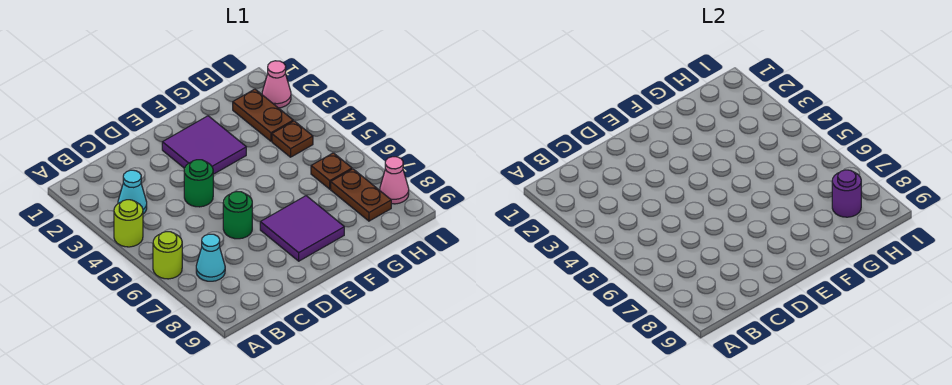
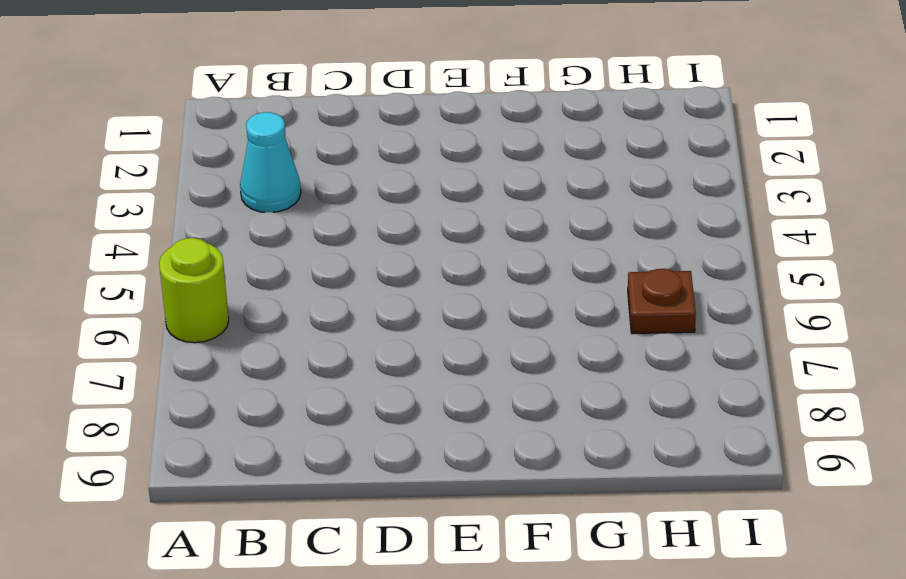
none -> lime 1x1 round brick [114,200,143,247]
none -> cyan 1x1 cone [196,234,225,281]
none -> green 1x1 round brick [184,160,213,207]

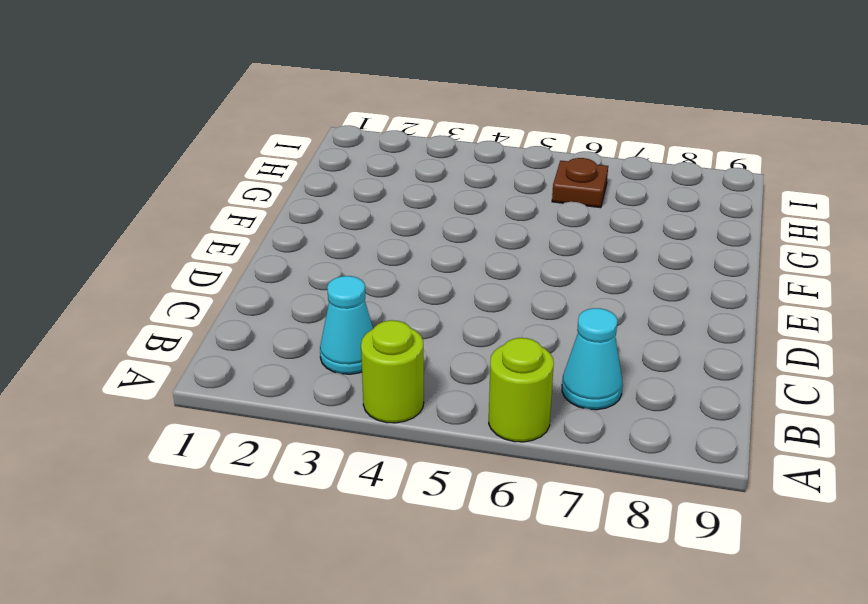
none -> green 1x1 round brick [184,160,213,207]
none -> green 1x1 round brick [223,192,252,239]
none -> purple 2x2 tile [162,116,246,174]

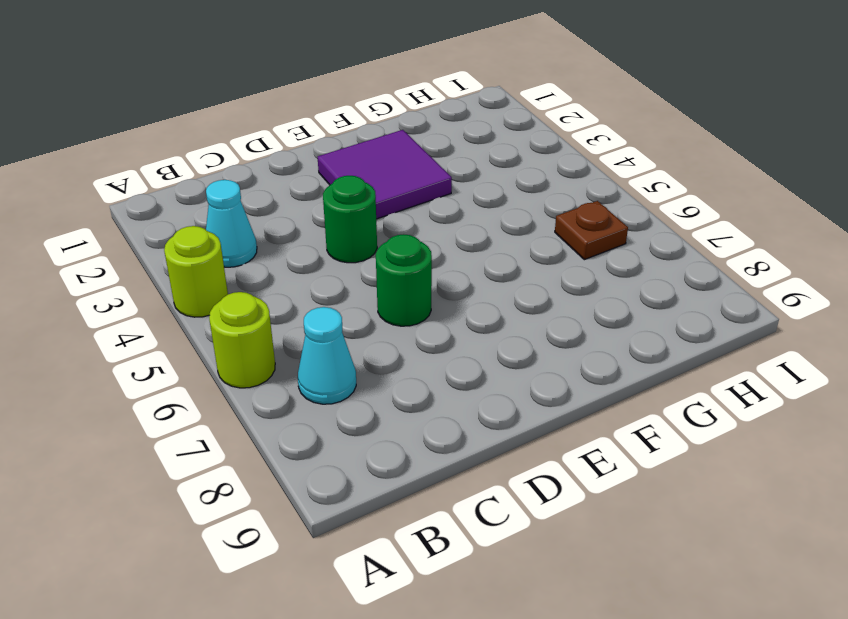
none -> purple 2x2 tile [260,196,344,261]
none -> brown 1x2 plate [233,89,293,141]
none -> brown 1x1 plate [272,121,313,157]

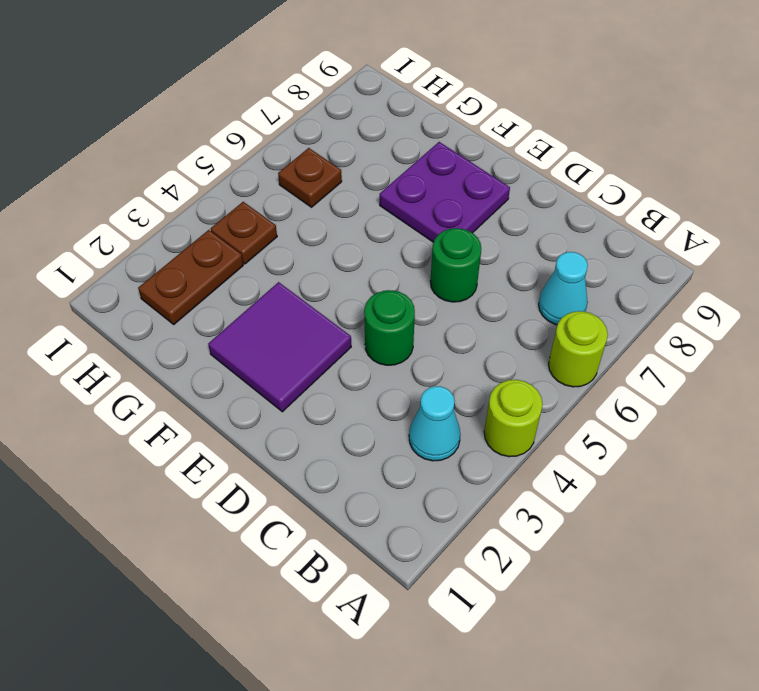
purple 2x2 plate [380,142,510,242] -> purple 2x2 tile [260,196,344,261]
none -> brown 1x2 plate [331,169,391,221]
none -> pink 1x1 cone [262,61,291,108]
none -> pink 1x1 cone [380,157,409,204]

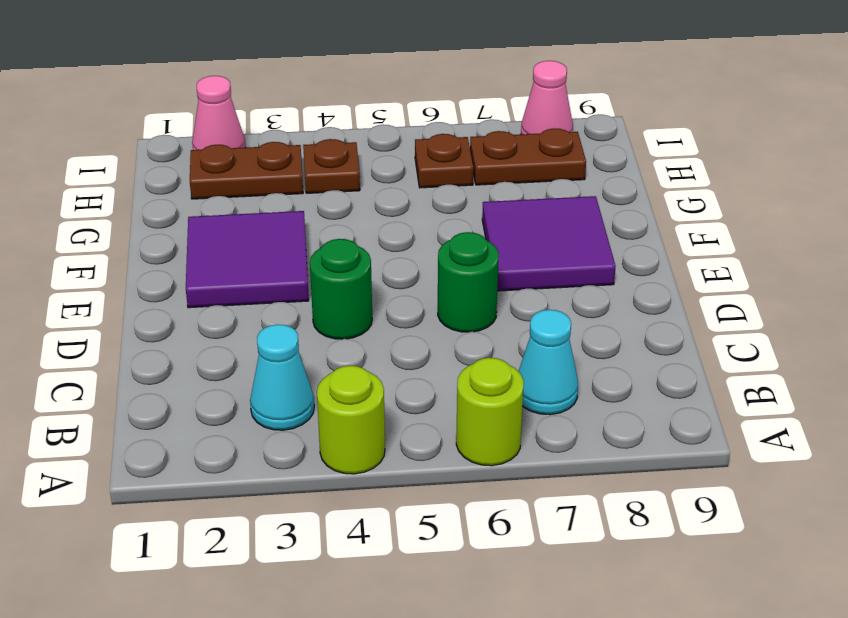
none -> purple 1x1 round brick [832,170,861,217]

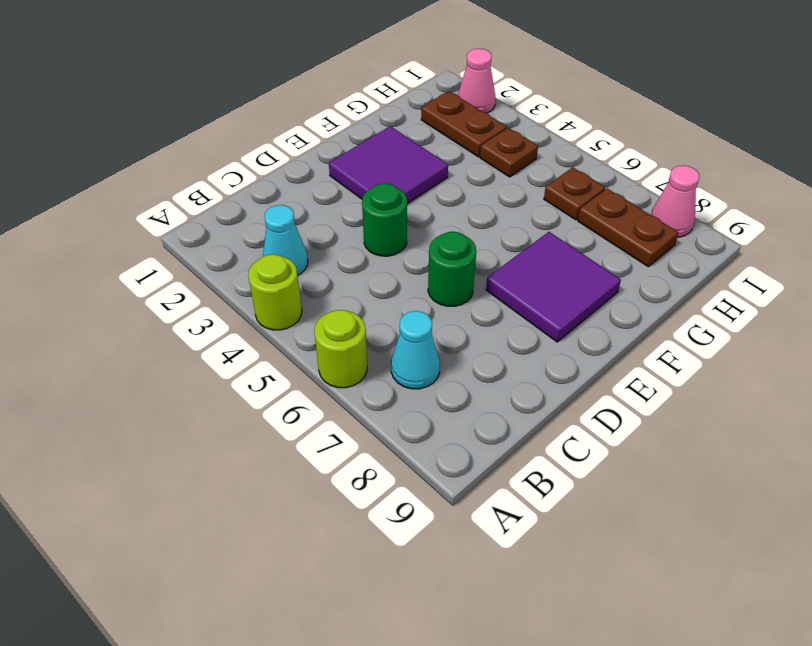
none -> purple 1x1 round brick [832,170,861,217]

